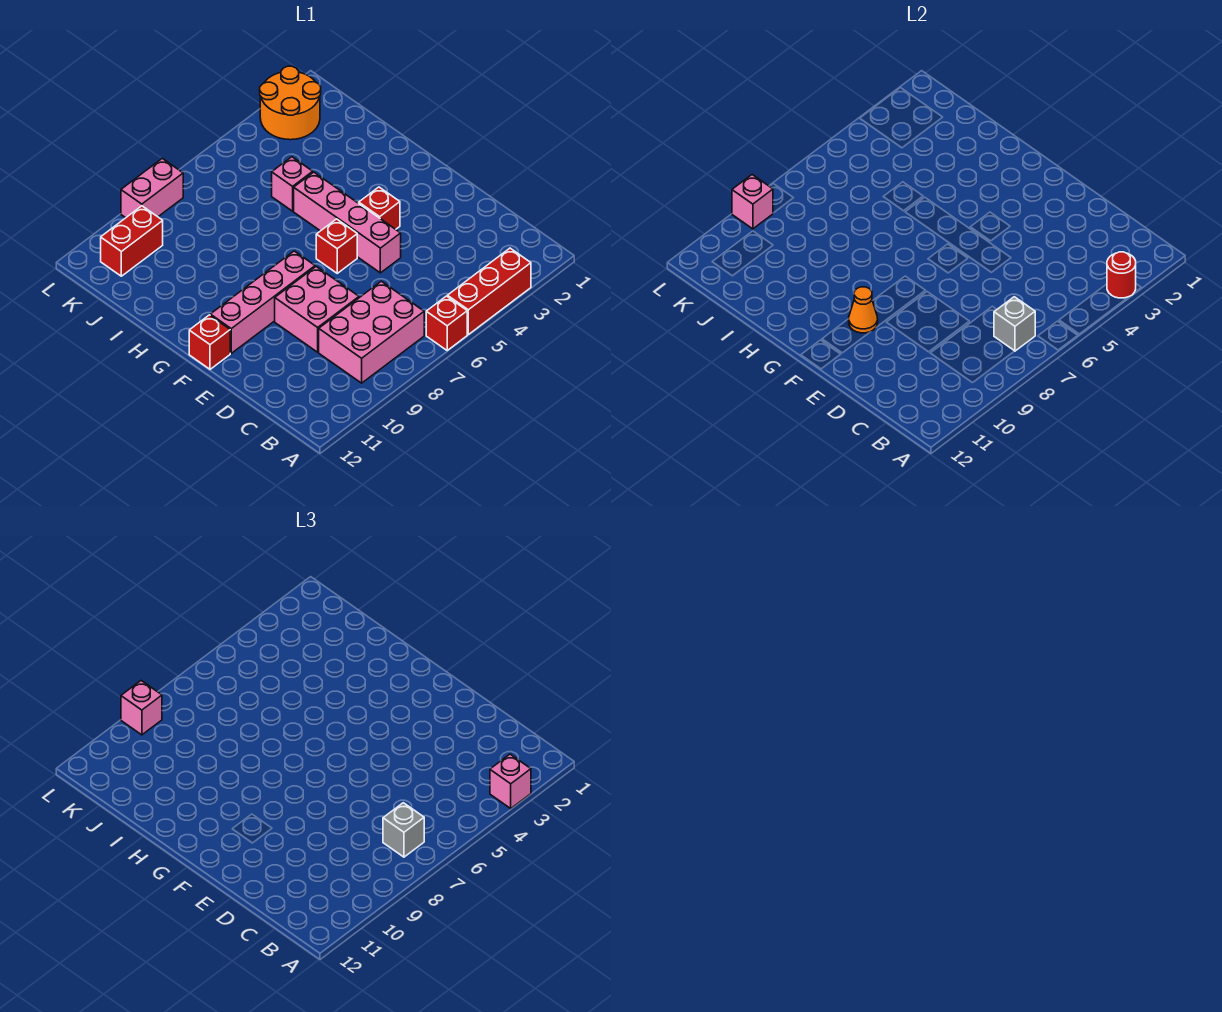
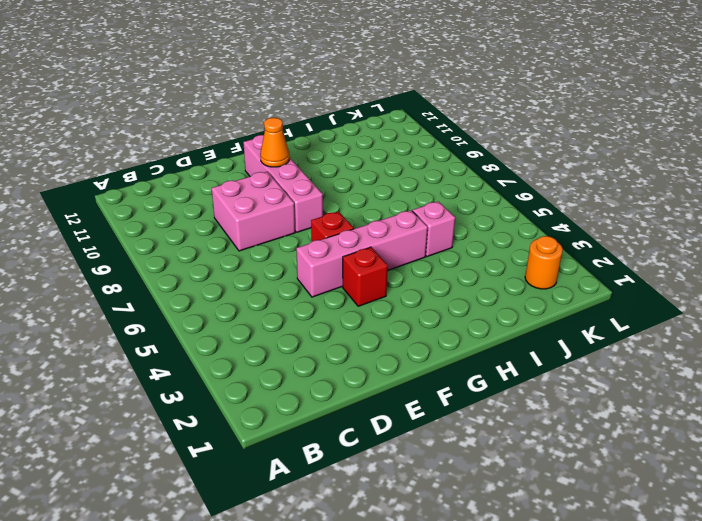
orange 1x1 round brick [525,236,563,289] -> orange 2x2 round brick [260,66,321,140]
none -> red 1x3 brick [447,248,531,334]
none -> red 1x1 brick [426,296,467,350]
none -> pink 2x3 brick [319,281,424,383]

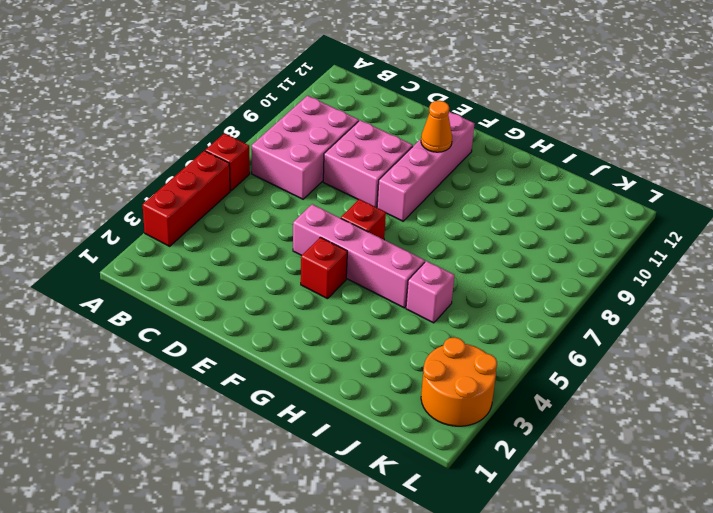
none -> red 1x1 brick [189,315,230,369]
none -> red 1x2 brick [101,206,163,276]
none -> pink 1x2 brick [121,158,183,218]

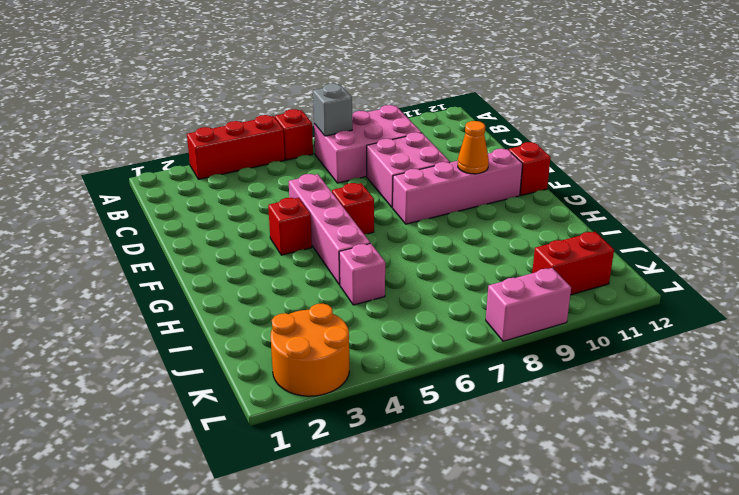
none -> red 1x1 round brick [1107,252,1136,298]
none -> pink 1x1 brick [732,175,773,229]
none -> pink 1x1 brick [490,754,531,808]

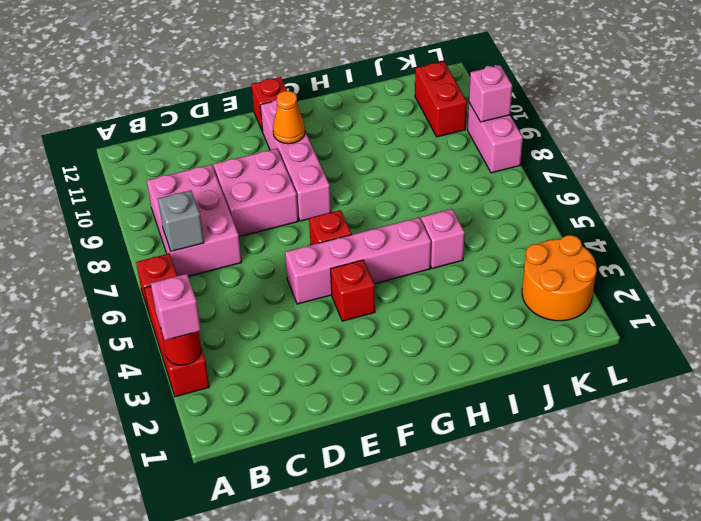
none -> grey 1x1 brick [383,803,424,857]
none -> pink 1x1 brick [121,681,162,735]

